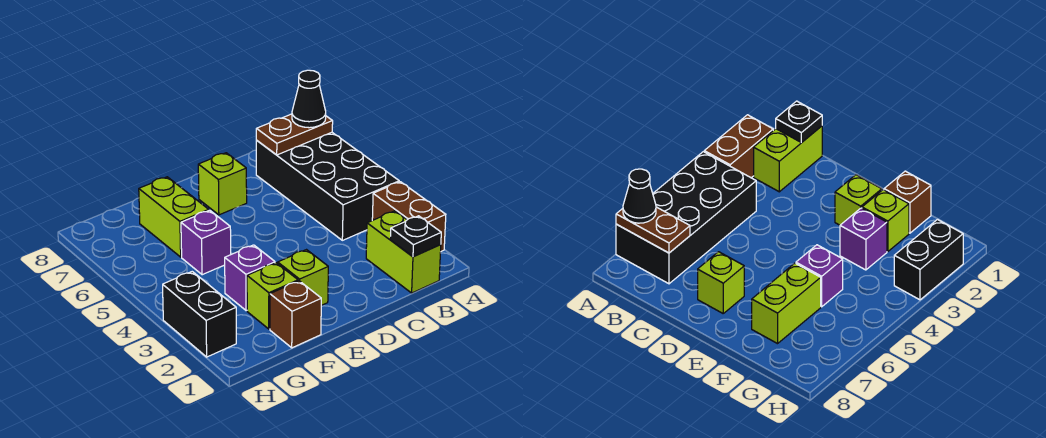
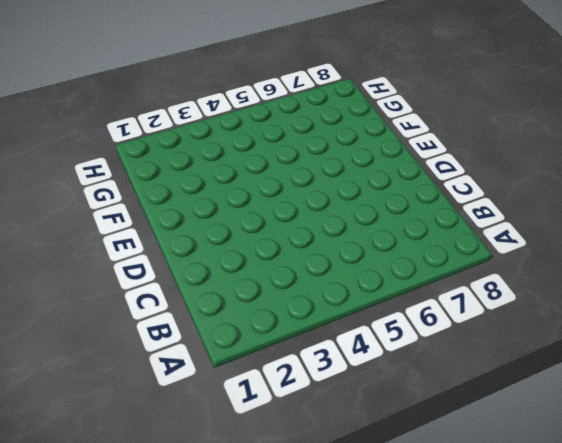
none -> brown 1x2 brick [372,182,446,251]
none -> black 2x4 brick [256,132,399,240]
none -> lime 1x2 brick [366,211,441,293]

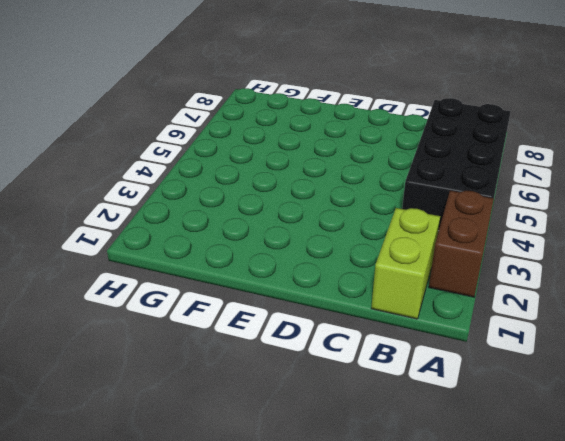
none -> lime 1x1 brick [198,153,247,215]
none -> lime 1x1 brick [278,250,328,305]
none -> brown 1x1 brick [270,281,321,348]

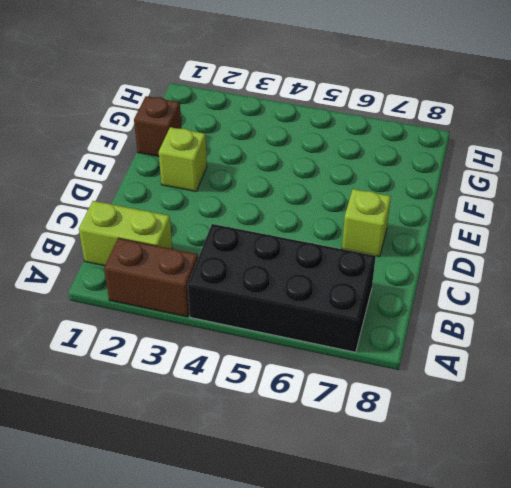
none -> lime 1x1 brick [247,263,298,329]
none -> purple 1x1 brick [225,245,275,311]
none -> purple 1x1 brick [181,210,231,275]

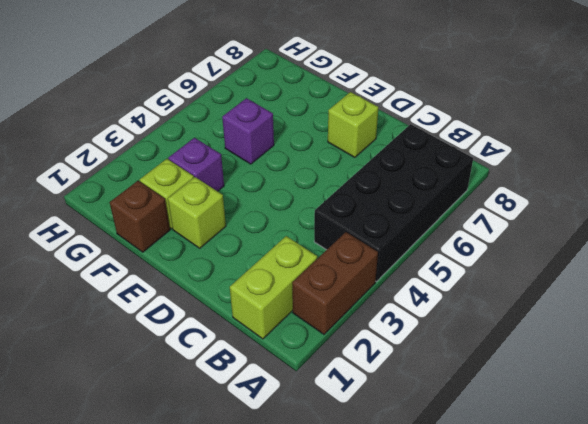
none -> lime 1x2 brick [139,177,209,257]
none -> black 1x2 brick [163,272,236,357]
none -> brown 1x2 plate [256,114,333,155]

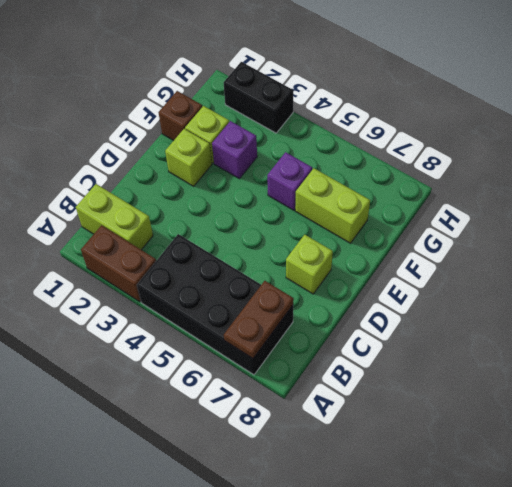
none -> black 1x1 plate [390,216,441,257]
none -> black 1x1 cone [292,70,326,128]

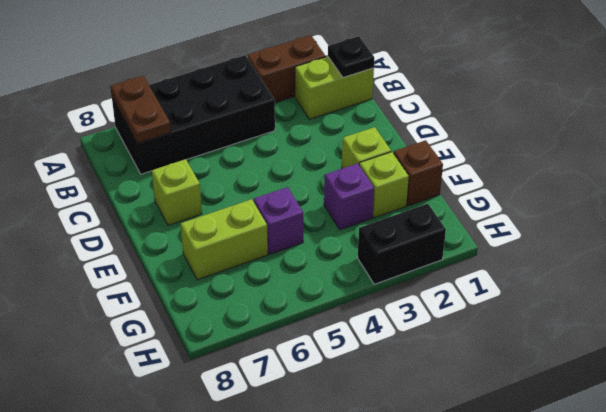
none -> black 1x1 cone [292,70,326,128]

